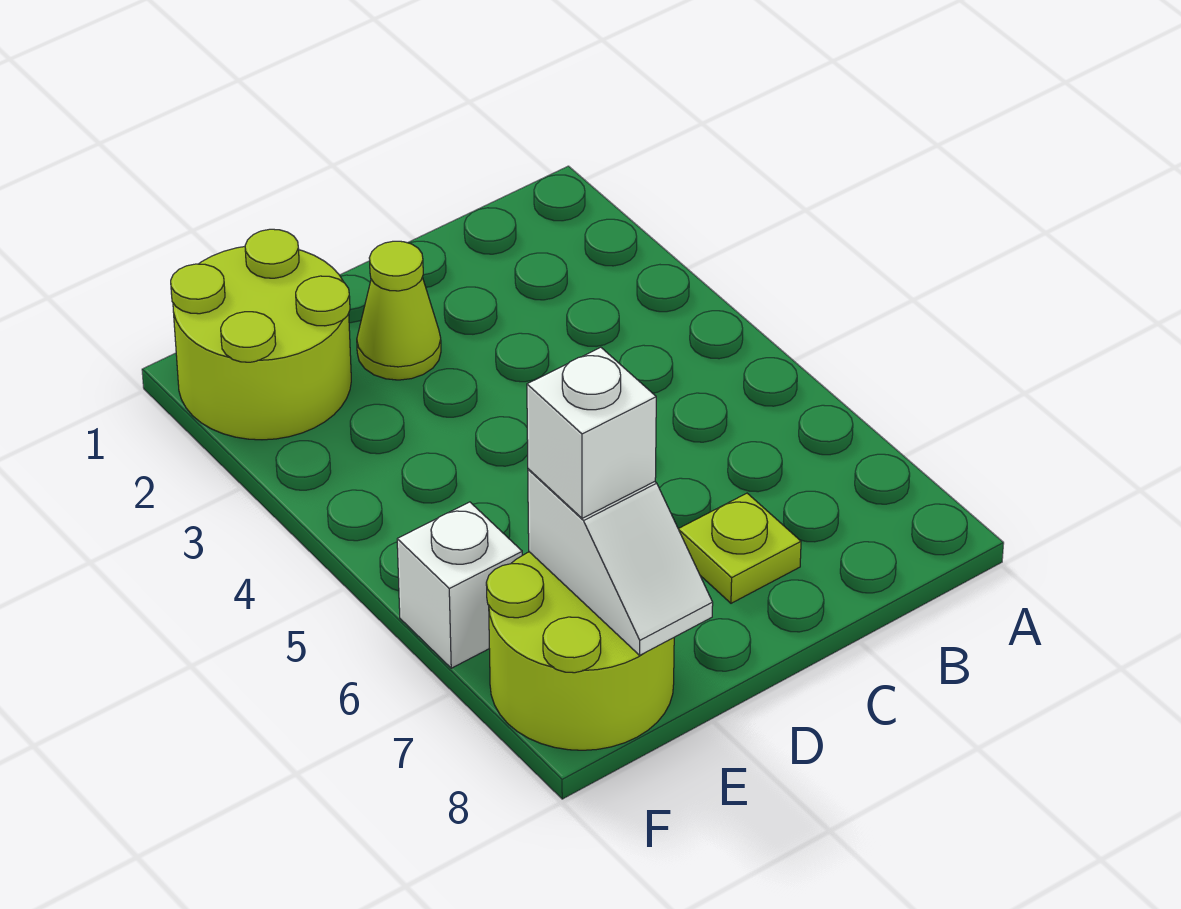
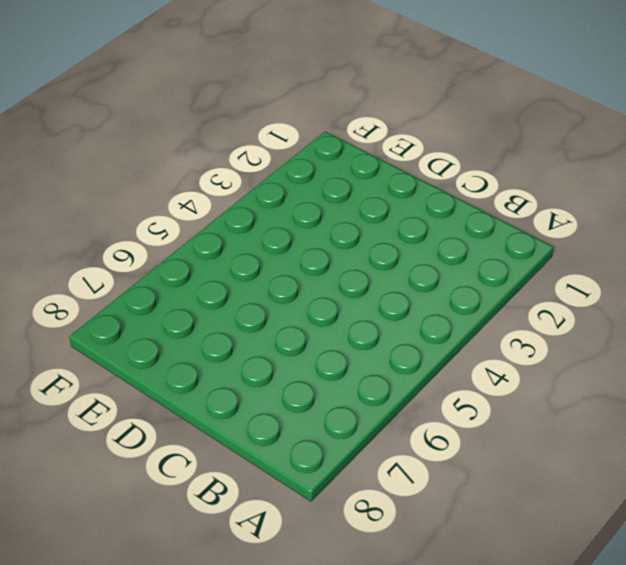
none -> lime 1x1 plate [679,493,801,603]
none -> lime 1x1 cone [357,241,441,380]

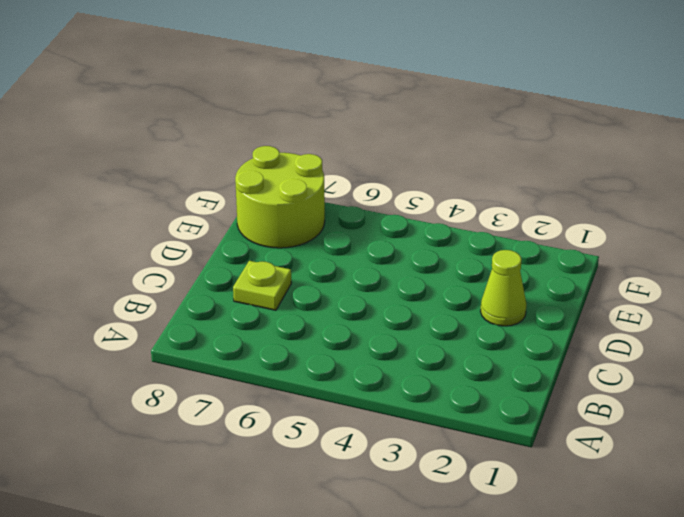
none -> lime 2x2 round brick [171,229,351,440]
none -> white 1x1 brick [397,502,522,668]

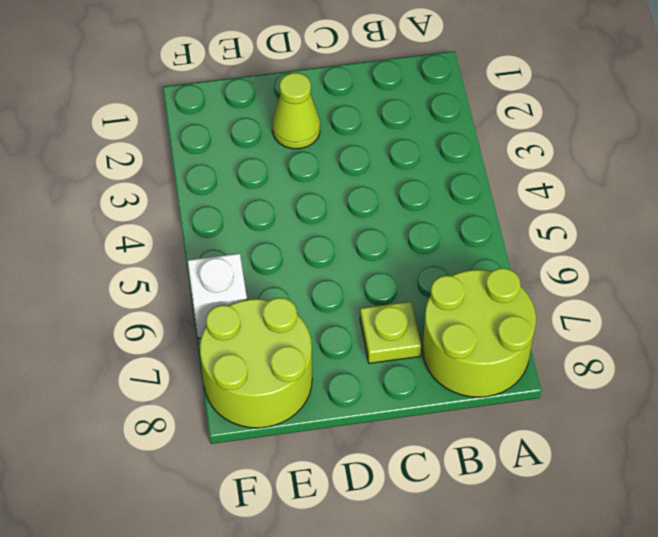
lime 2x2 round brick [422,268,536,397] -> lime 2x2 round brick moved to [171,229,351,440]
none -> white 1x2 slope [528,469,713,655]
none -> white 1x1 brick [527,347,656,518]

